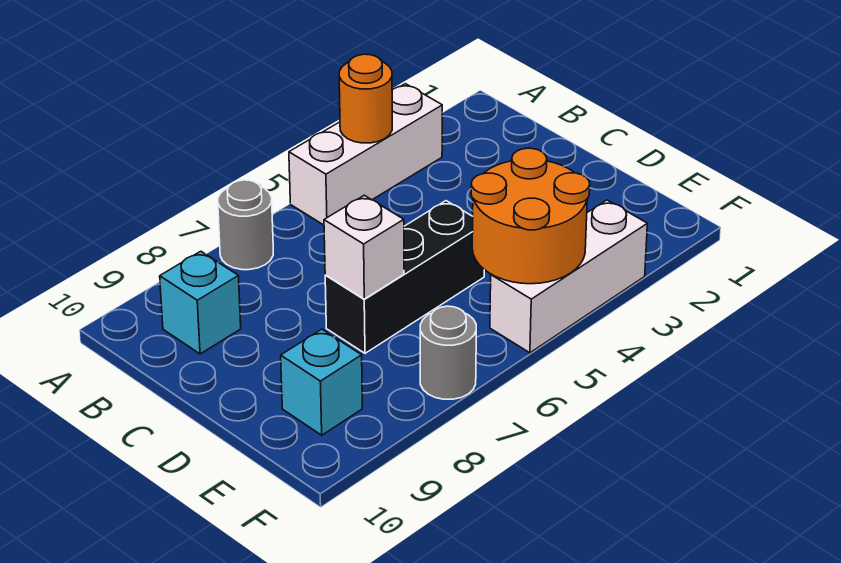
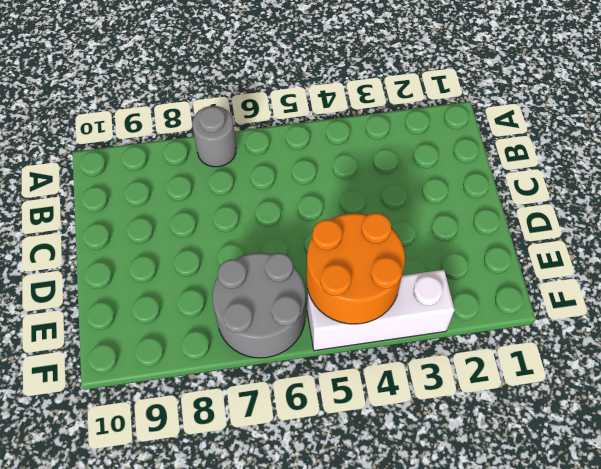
grey 2x2 round brick [212,253,305,358] -> grey 1x1 round brick [420,306,476,399]
none -> white 1x3 brick [289,84,442,225]
none -> cyan 1x1 brick [160,251,241,354]

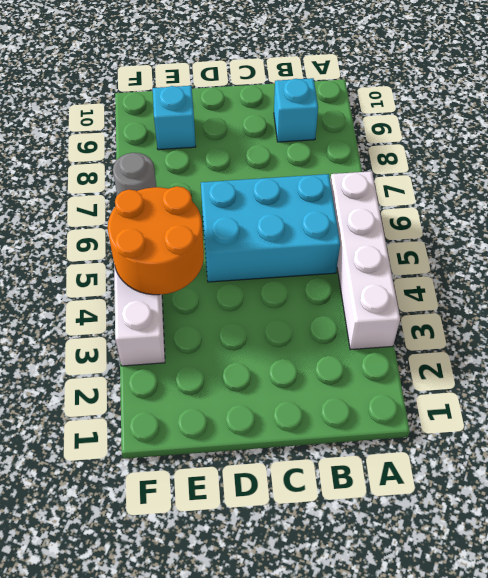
white 1x4 brick [330,171,400,350] -> white 1x3 brick [289,84,442,225]
cyan 2x3 brick [201,174,340,282] -> black 1x3 brick [325,201,484,353]
none -> grey 1x1 round brick [218,180,273,270]
none -> orange 1x1 round brick [339,54,392,143]

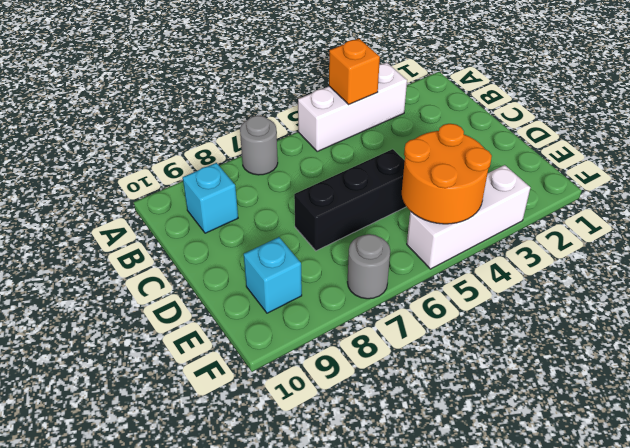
orange 1x1 brick [329,39,380,104] -> orange 1x1 round brick [339,54,392,143]
none -> white 1x1 brick [324,195,404,299]

